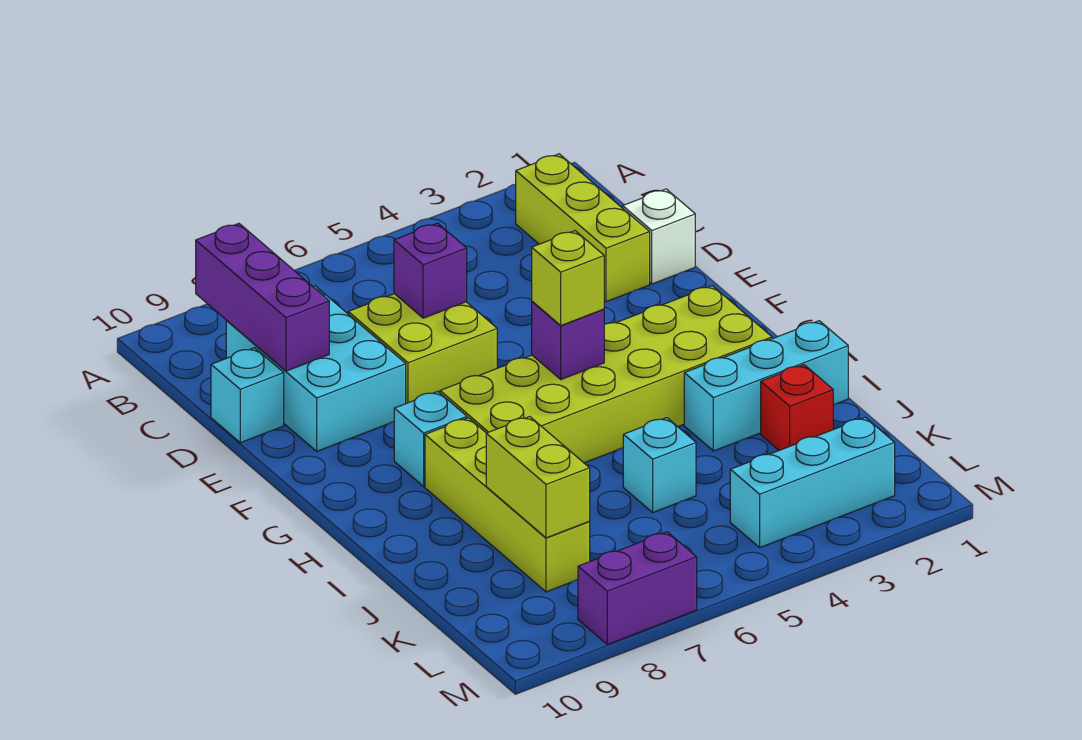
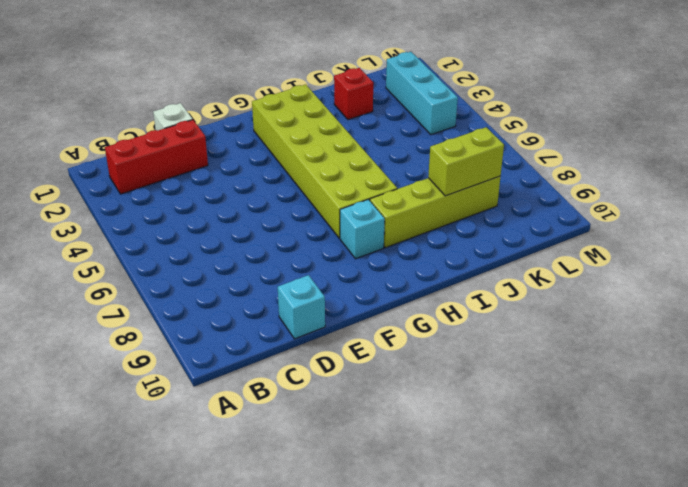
red 1x3 brick [105,120,208,194] -> lime 1x3 brick [516,154,650,302]
none -> cyan 2x3 brick [226,286,406,451]
none -> lime 2x2 brick [348,294,497,403]
none -> cyan 1x3 brick [684,321,848,451]

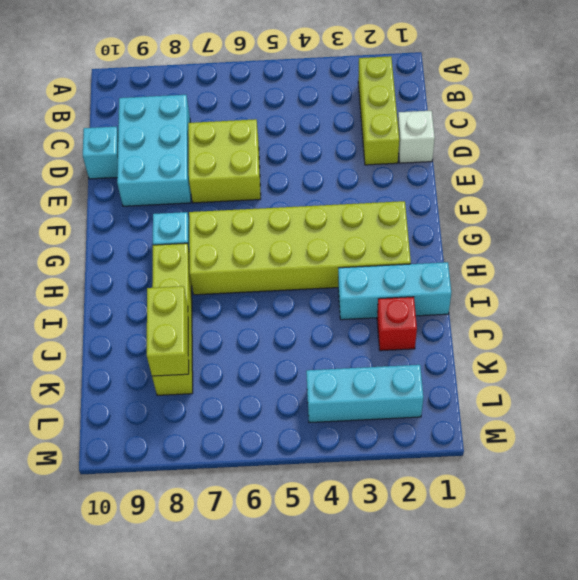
none -> cyan 1x1 brick [623,418,696,512]
none -> purple 1x2 brick [578,532,697,644]
none -> purple 1x3 brick [196,223,329,371]

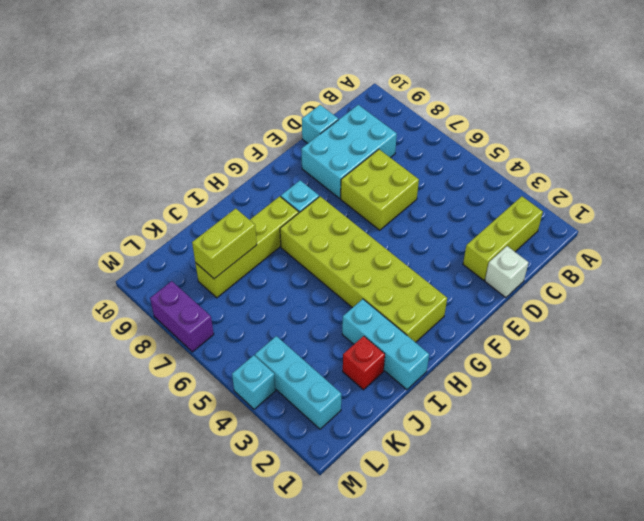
cyan 1x1 brick [232,355,276,409] -> cyan 1x1 brick moved to [623,418,696,512]
none -> purple 1x3 brick [196,223,329,371]
none -> purple 1x1 brick [394,223,467,318]
none -> purple 1x1 brick [532,301,604,379]

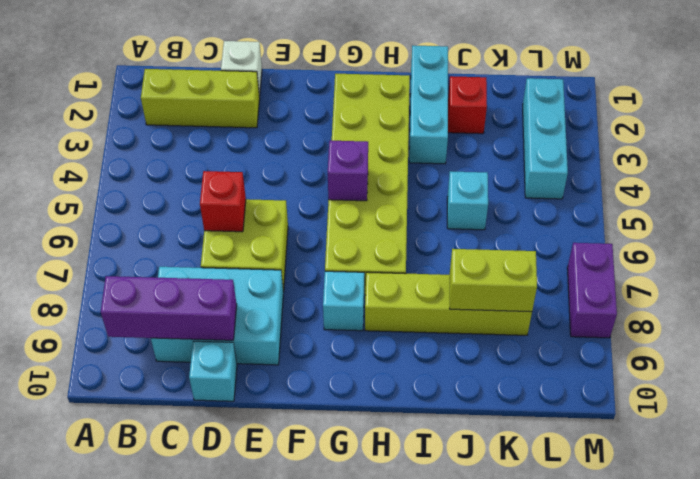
red 1x1 brick [200,171,246,232] -> purple 1x1 brick [394,223,467,318]
none -> lime 1x1 brick [532,231,604,326]

